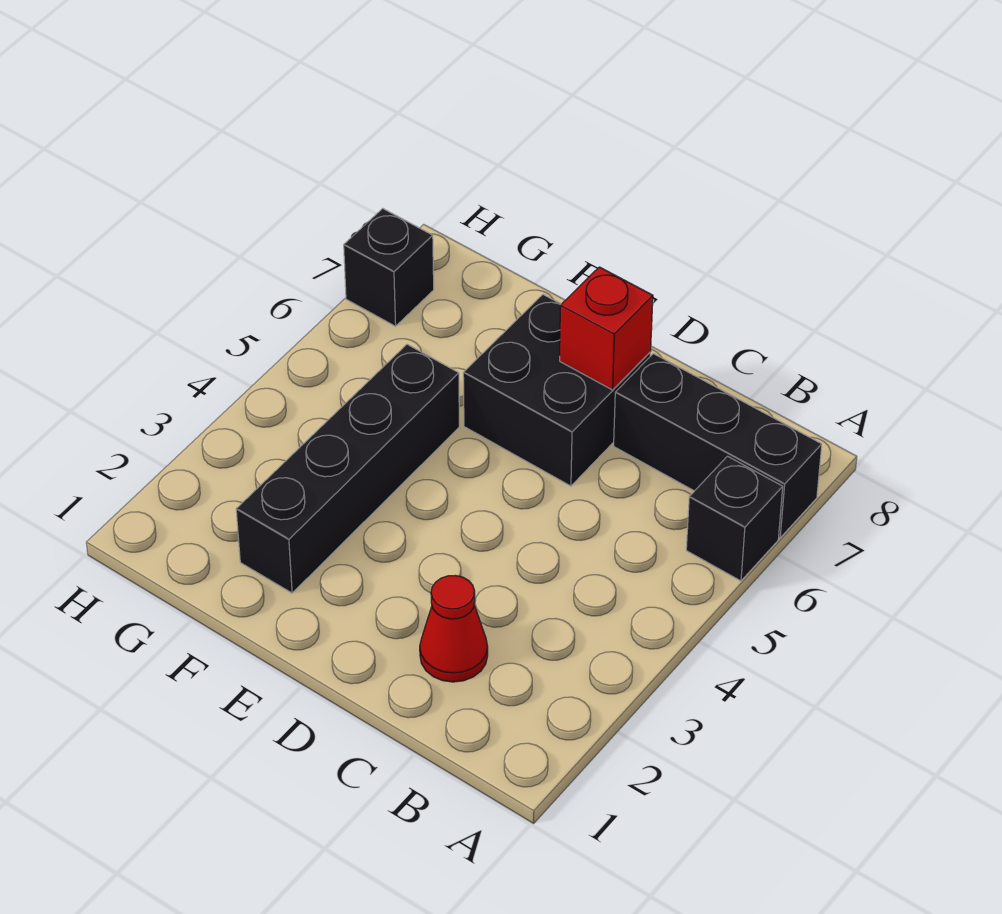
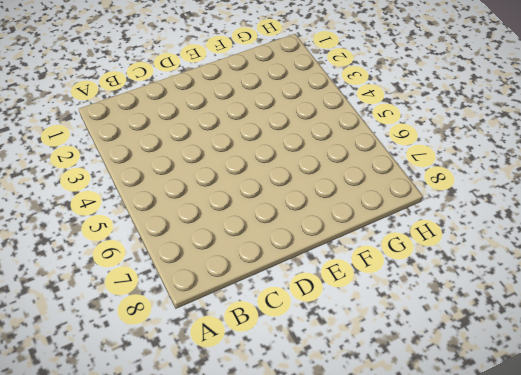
none -> black 1x1 brick [686,456,783,581]
none -> black 1x3 brick [614,354,822,538]

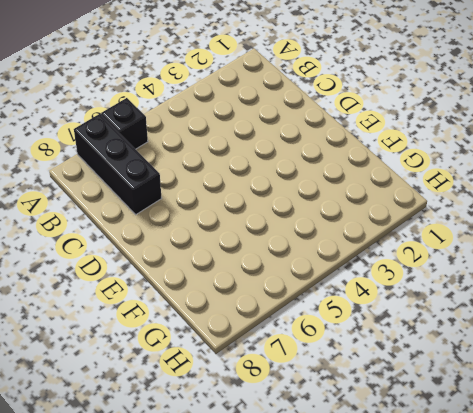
none -> red 1x1 cone [420,576,488,682]
none -> black 2x2 brick [463,295,651,486]

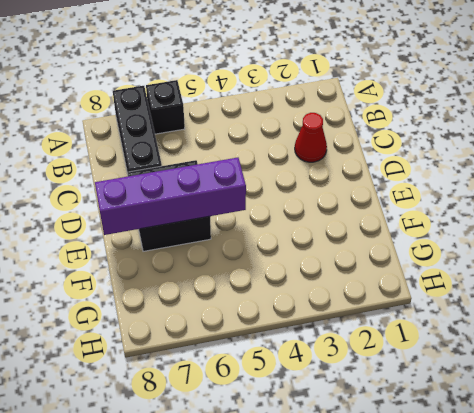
purple 1x4 brick [95,158,246,235] -> none
none -> black 1x4 brick [236,344,459,593]
none -> black 1x1 brick [344,208,434,326]

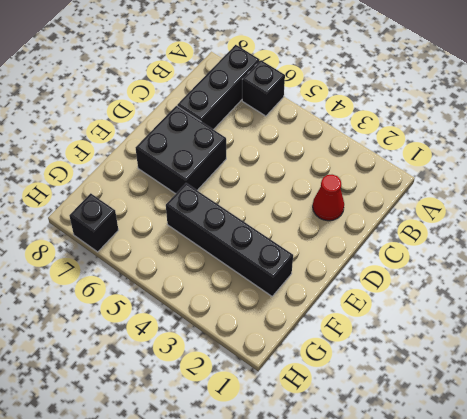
none -> red 1x1 brick [560,267,653,390]

